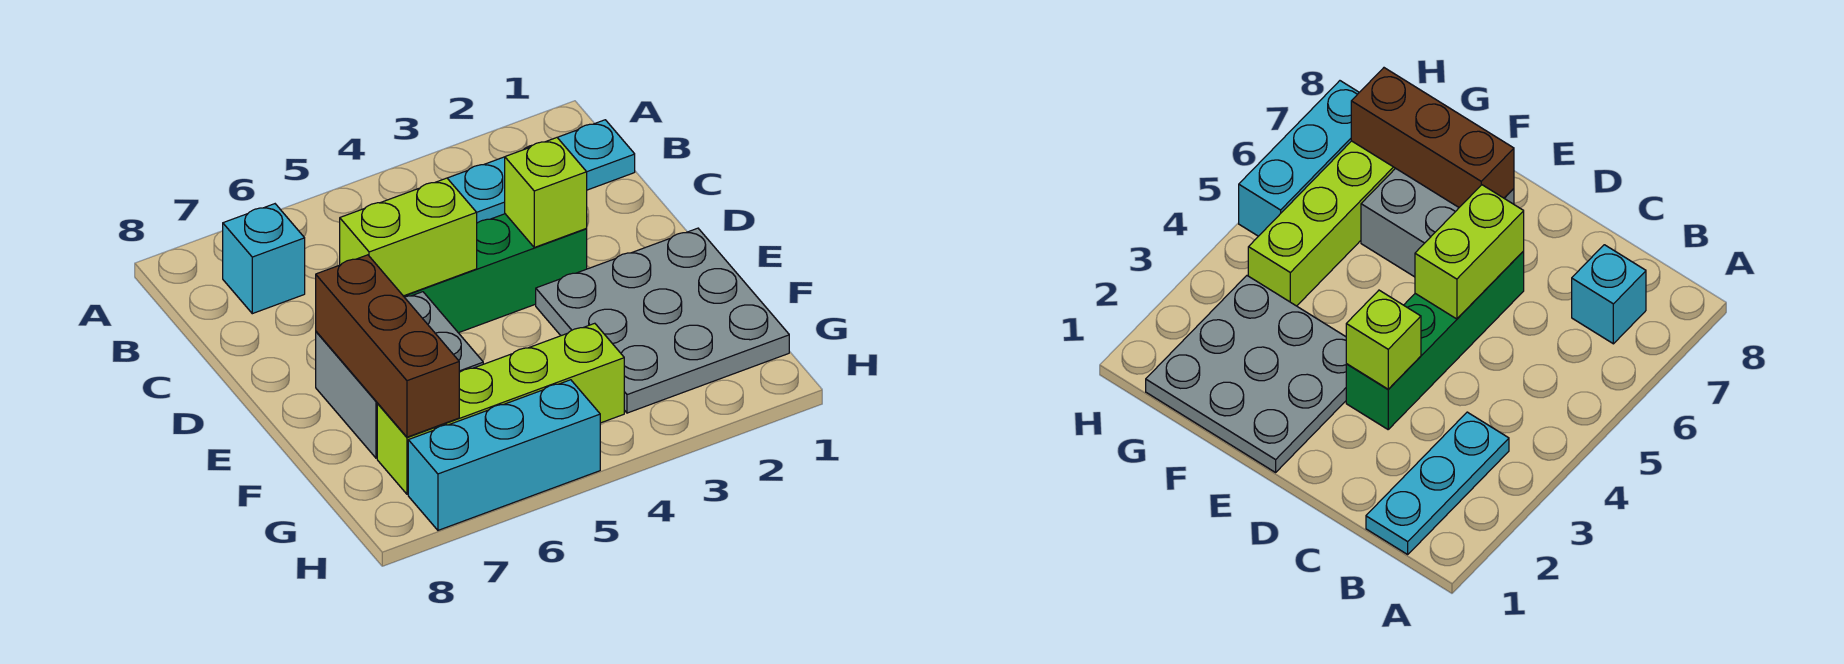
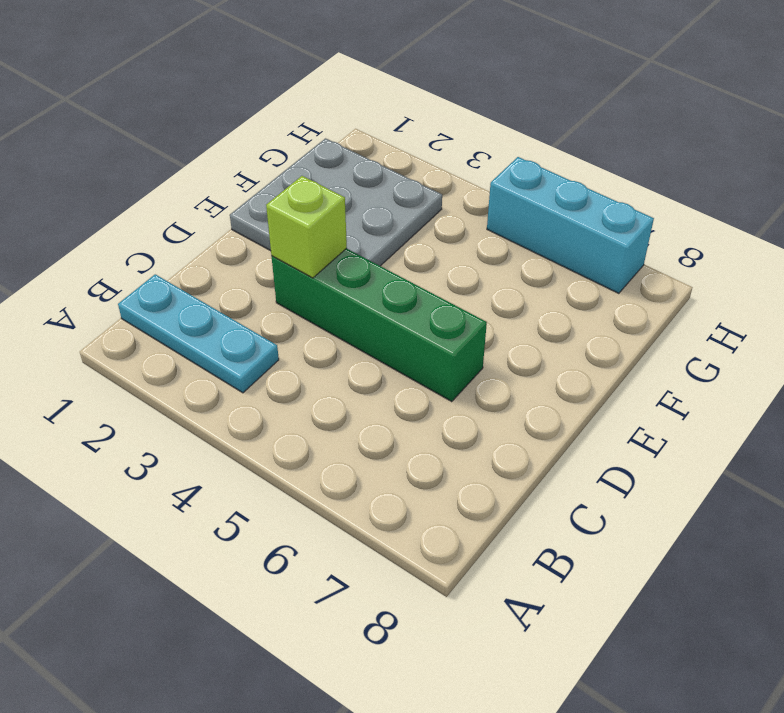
none -> cyan 1x1 brick [223,204,305,314]
none -> grey 2x2 brick [316,292,483,458]

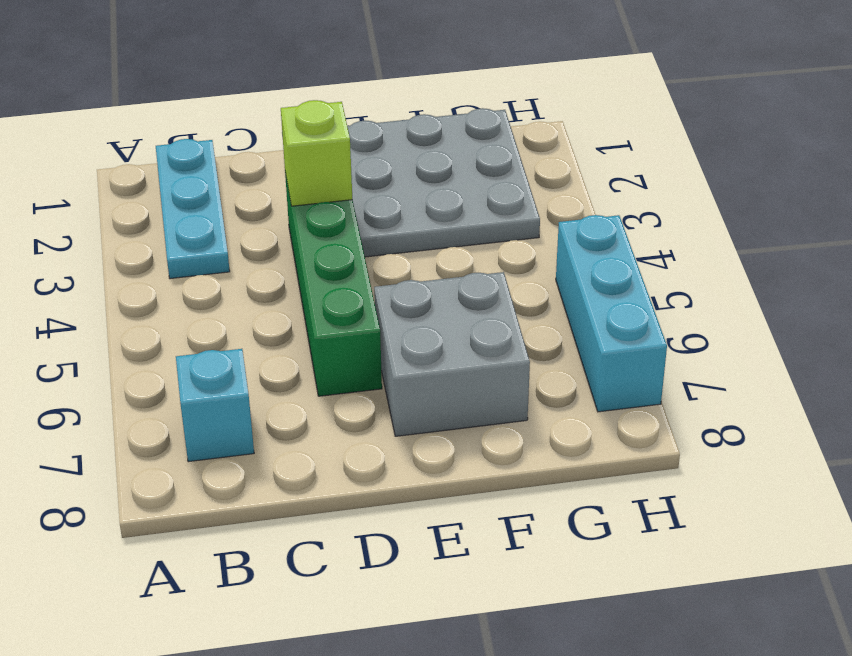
none -> lime 1x4 brick [377,323,624,494]
none -> lime 1x2 brick [340,178,477,296]

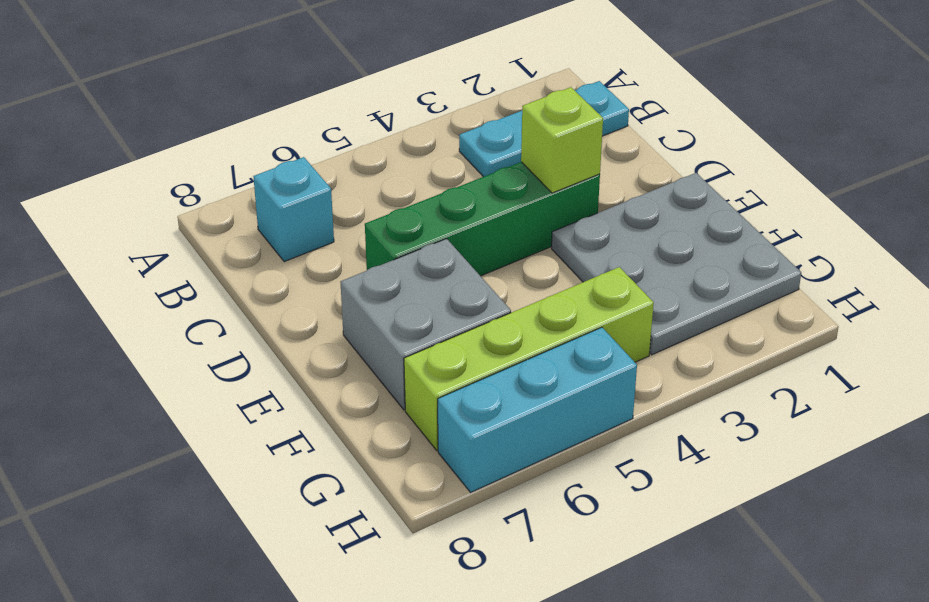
none -> lime 1x2 brick [340,178,477,296]
none -> brown 1x3 brick [316,255,459,437]

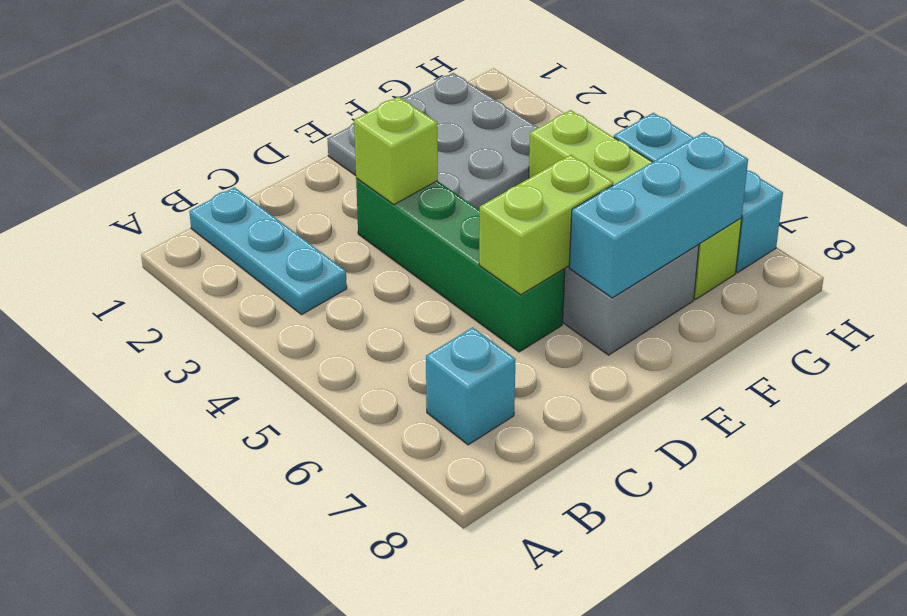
lime 1x2 brick [479,155,613,295] -> lime 1x2 brick turned to [340,178,477,296]
cyan 1x3 brick [569,132,748,298] -> brown 1x3 brick [316,255,459,437]

